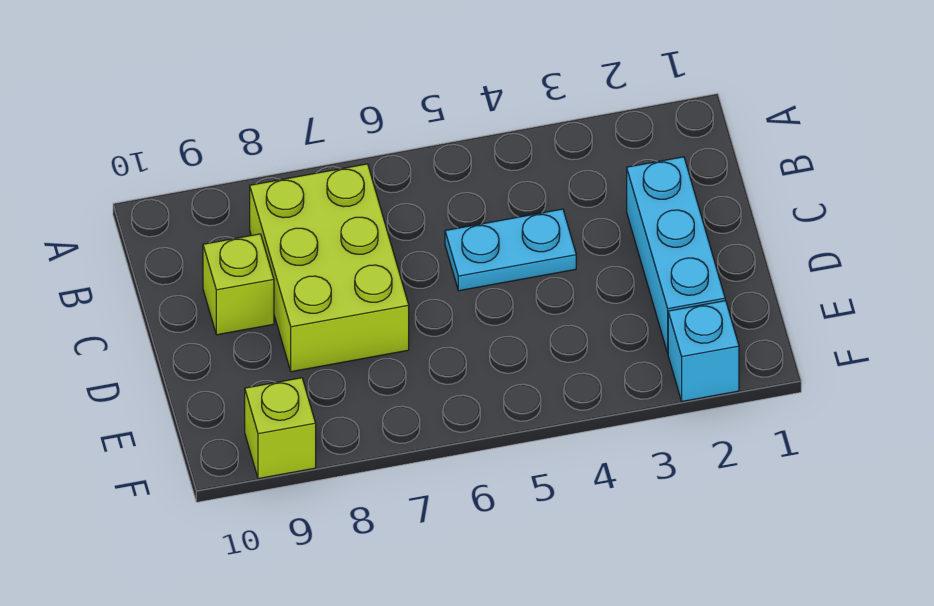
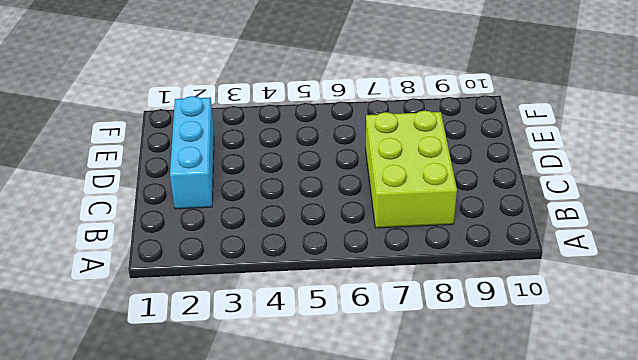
none -> cyan 1x2 plate [445,209,576,291]
none -> lime 1x1 brick [203,234,274,335]

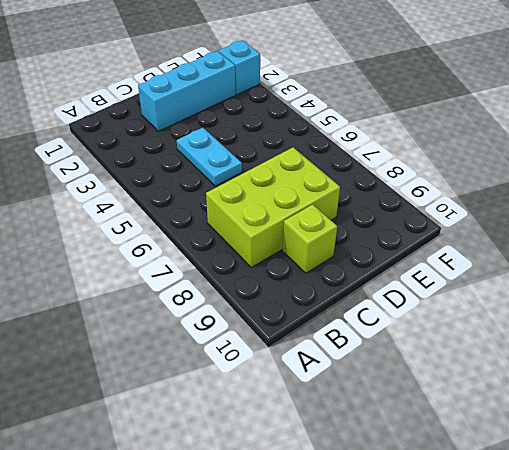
none -> lime 1x1 brick [245,378,316,479]

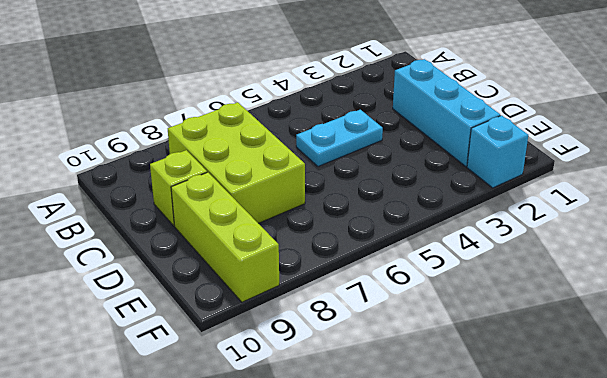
lime 1x3 brick [171,172,279,302] -> lime 1x1 brick [245,378,316,479]

